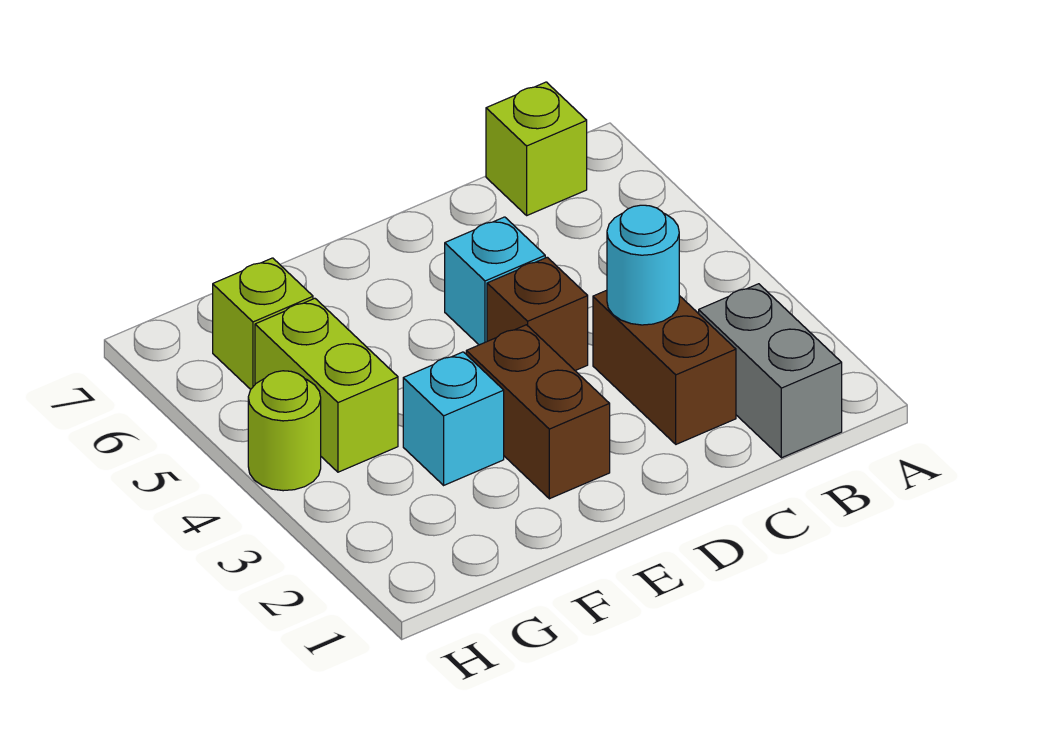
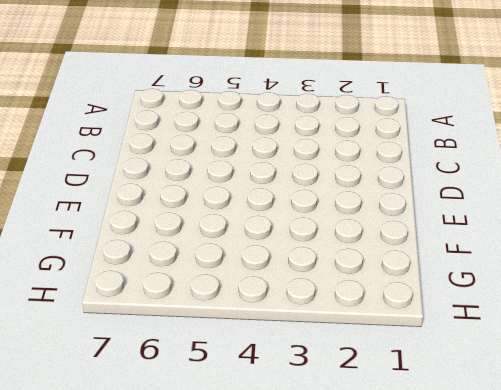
none -> grey 1x2 brick [699,284,842,458]
none -> lime 1x1 brick [486,82,587,215]

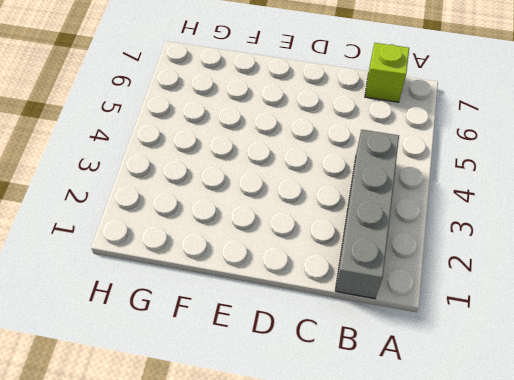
grey 1x4 brick [335,130,399,299] -> grey 1x2 brick [699,284,842,458]
none -> brown 1x2 brick [593,290,736,444]
none -> brown 1x1 brick [487,257,588,371]

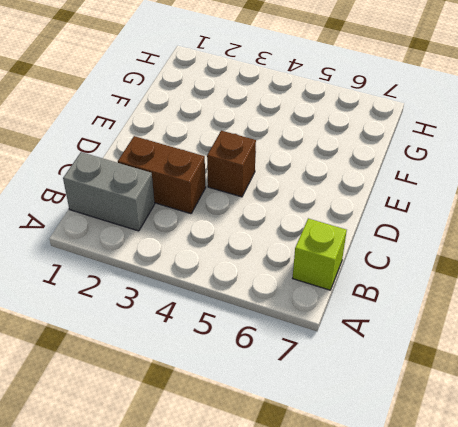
none -> cyan 1x1 brick [445,217,545,345]
none -> brown 1x2 brick [466,325,610,499]

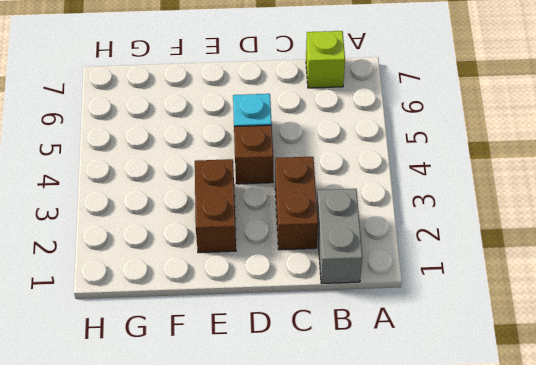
none -> cyan 1x1 brick [403,352,504,485]
none -> lime 1x2 brick [255,298,398,472]

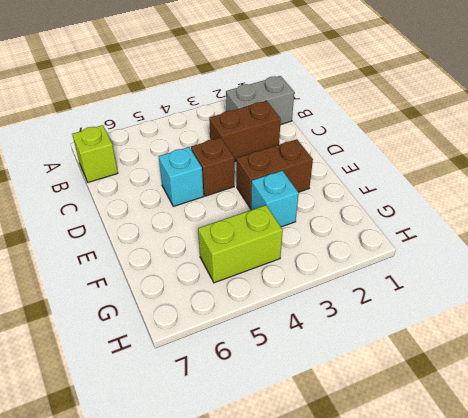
none -> lime 1x1 brick [213,258,313,389]
none -> lime 1x1 round brick [248,371,321,491]

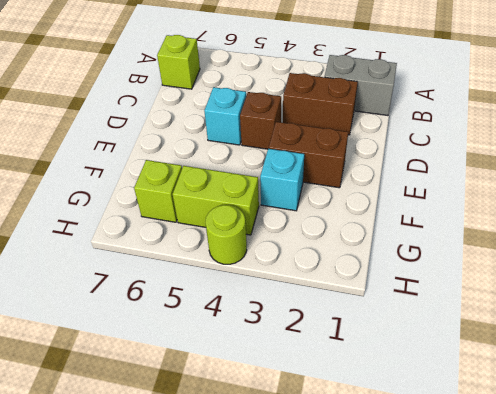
none -> cyan 1x1 round brick [607,205,679,325]

